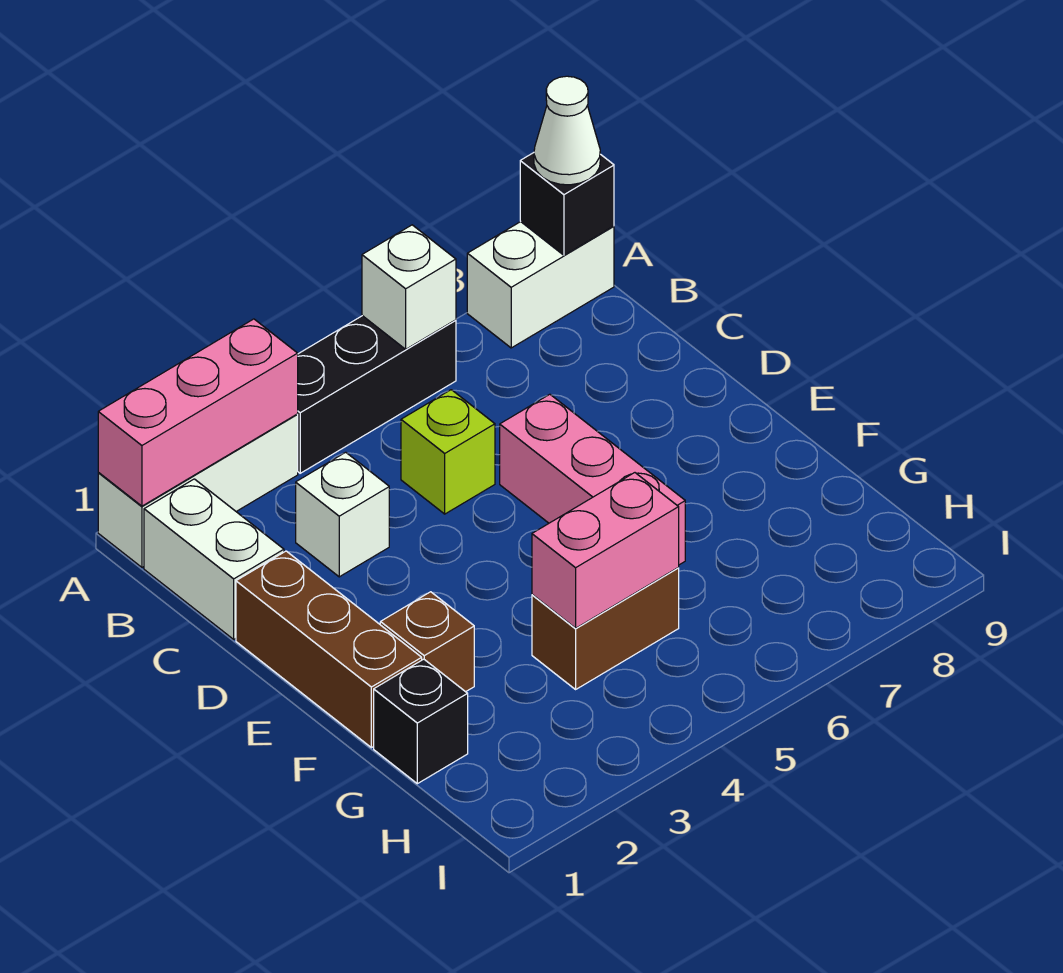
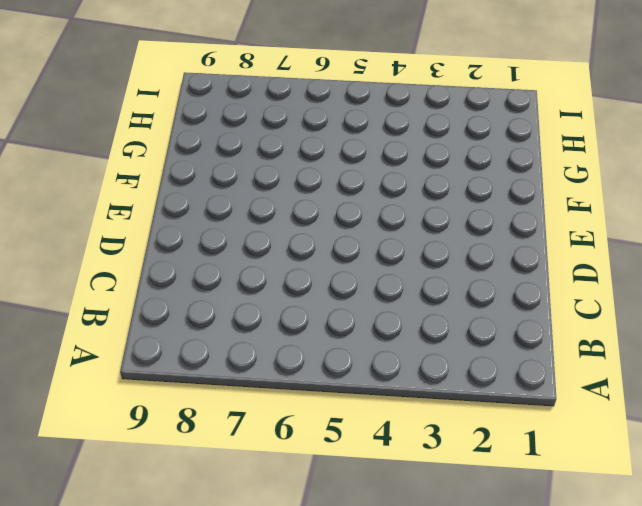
none -> white 1x3 brick [98,414,298,567]
none -> black 1x3 brick [297,316,456,473]
none -> white 1x2 brick [467,222,614,348]

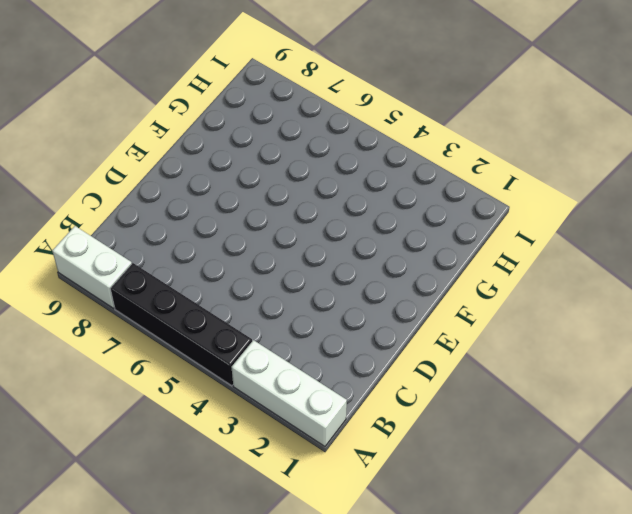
black 1x4 brick [110,263,252,386] -> black 1x3 brick [297,316,456,473]
none -> white 1x2 brick [144,479,284,639]
none -> white 1x1 brick [296,452,389,577]
none -> lime 1x1 brick [401,390,495,514]

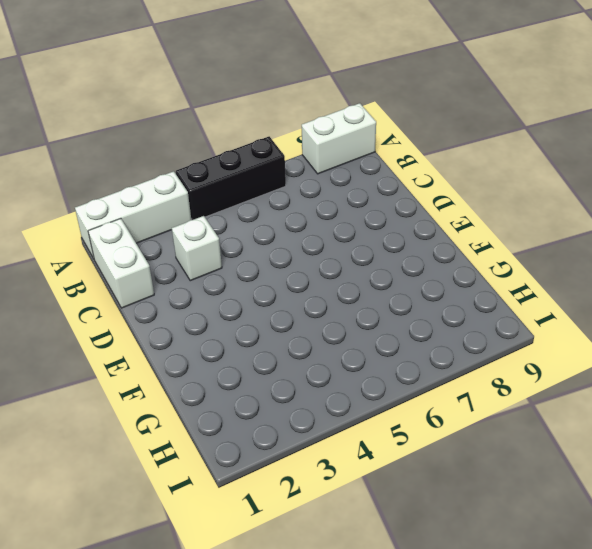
none -> lime 1x1 brick [401,390,495,514]
none -> brown 1x3 brick [236,551,422,748]
none -> pink 1x3 brick [500,394,685,565]

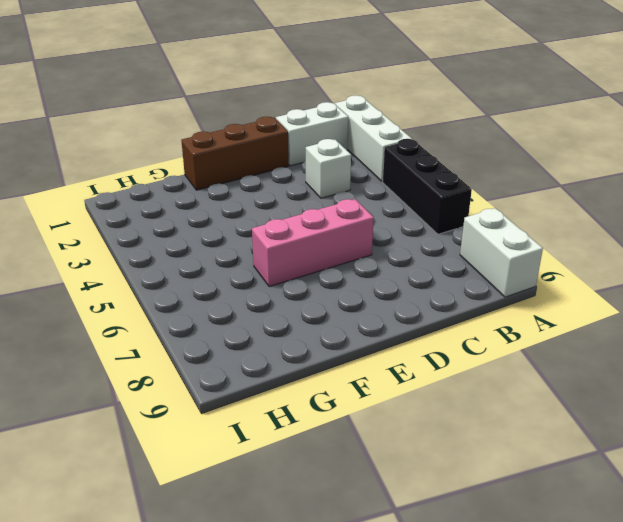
none -> lime 1x1 brick [401,390,495,514]
none -> brown 1x1 brick [380,592,474,692]
none -> black 1x1 brick [374,659,468,784]

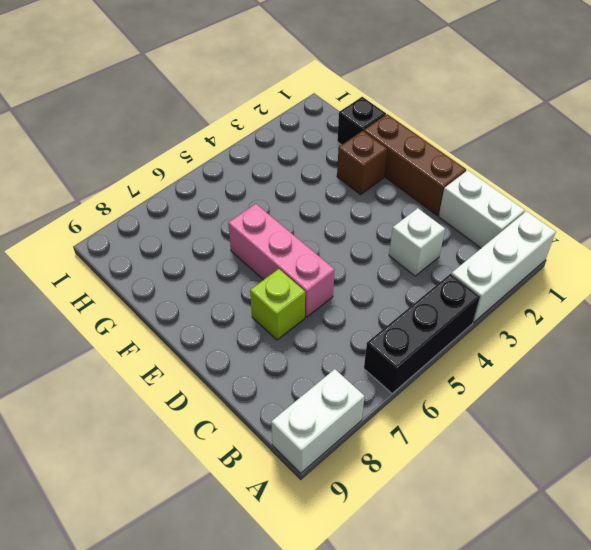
lime 1x1 brick [250,269,305,340] -> lime 1x1 brick moved to [401,390,495,514]
none -> brown 1x2 brick [532,568,679,689]
none -> pink 1x3 brick [98,319,298,506]
none -> white 1x1 brick [362,225,456,349]

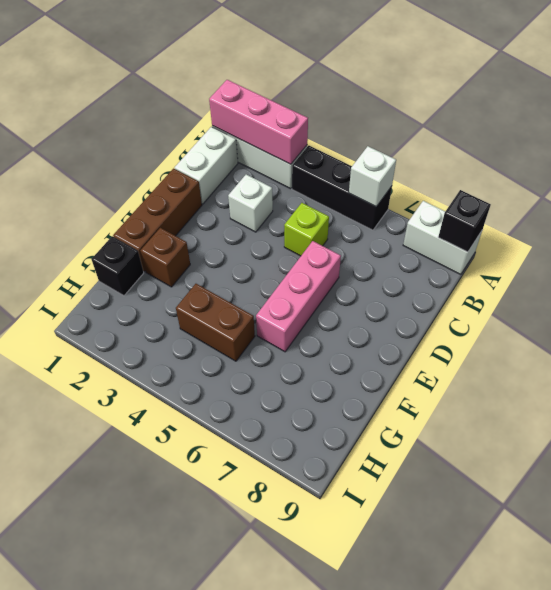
none -> pink 1x2 brick [532,473,679,628]
none -> white 1x1 cone [534,76,600,185]

